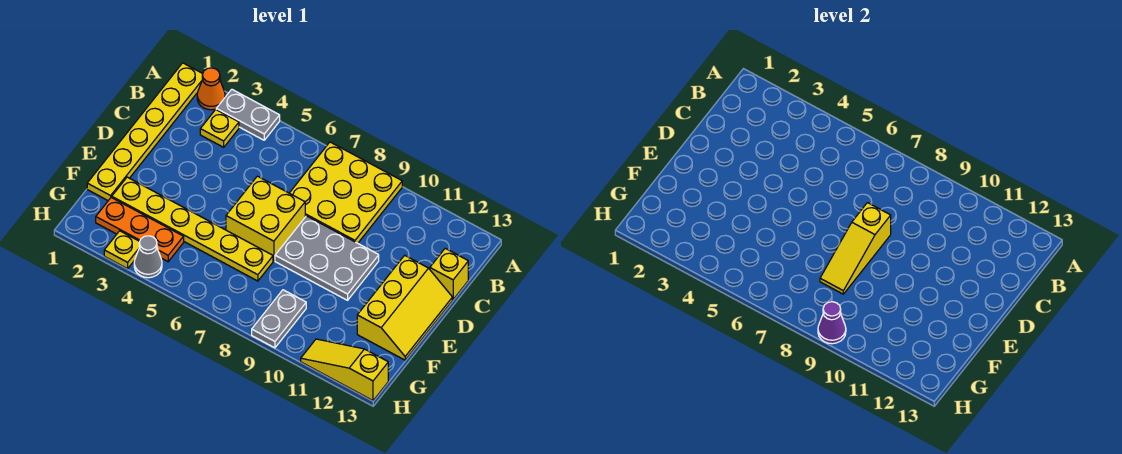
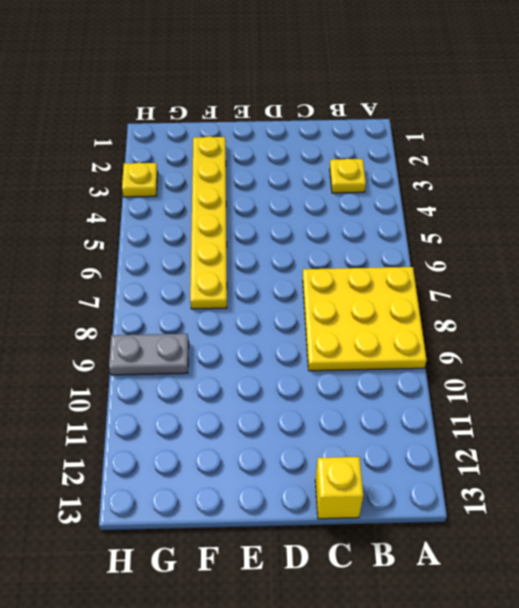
none -> yellow 1x6 plate [87,63,203,200]
none -> orange 1x1 cone [197,68,225,110]
none -> grey 1x2 plate [216,89,280,140]

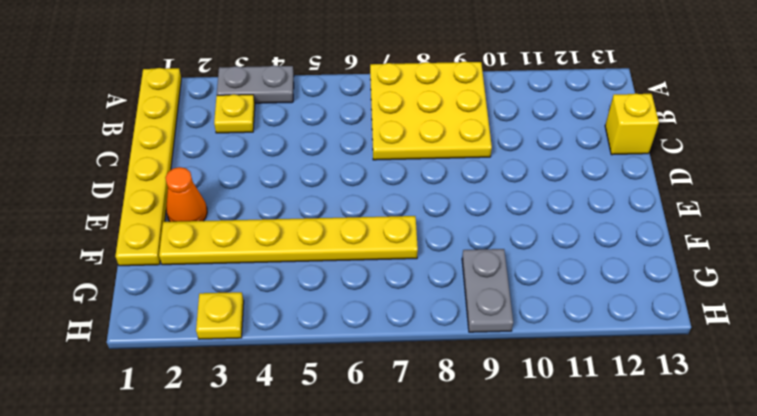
orange 1x1 cone [165,167,207,222] -> orange 1x1 cone moved to [197,68,225,110]
none -> yellow 2x2 brick [226,176,305,261]
none -> grey 2x3 plate [275,216,379,300]
none -> yellow 2x3 slope [357,255,452,360]

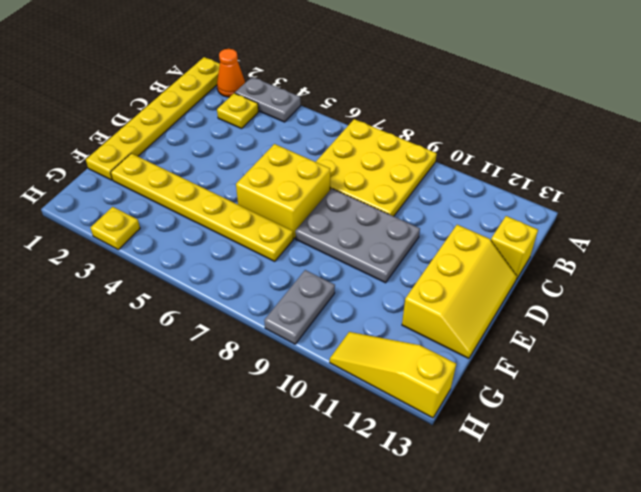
none -> orange 1x3 plate [96,197,184,262]
none -> grey 1x1 cone [134,236,162,278]
none -> yellow 1x3 slope [820,203,891,294]

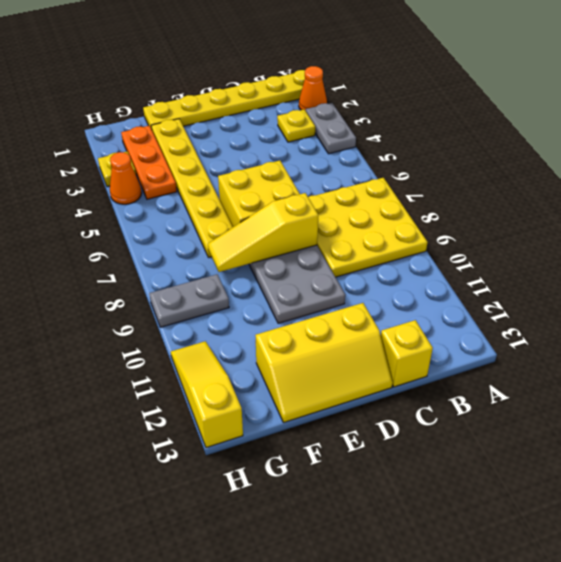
orange 1x1 cone [110,152,142,204] -> grey 1x1 cone [134,236,162,278]
none -> purple 1x1 cone [818,302,846,344]

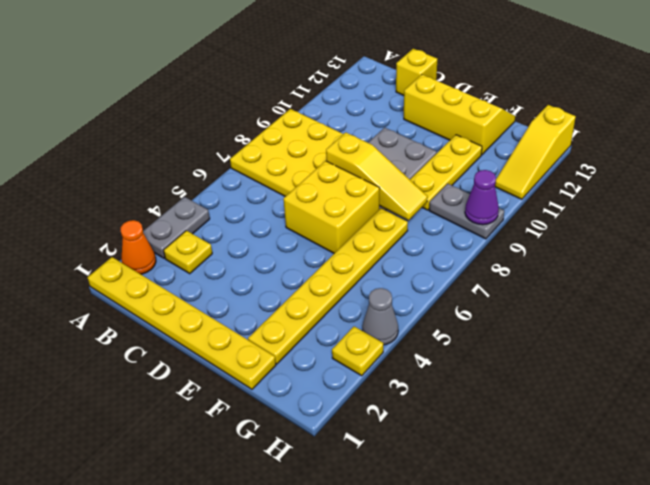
yellow 1x3 plate [410,135,482,210] -> none
none -> orange 1x3 plate [96,197,184,262]

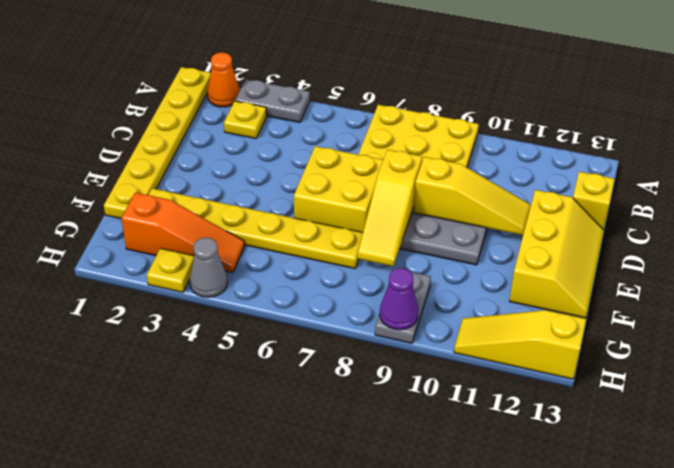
yellow 1x3 slope [414,157,531,235] -> none
orange 1x3 slope [121,193,245,272] -> orange 1x3 plate [96,197,184,262]

